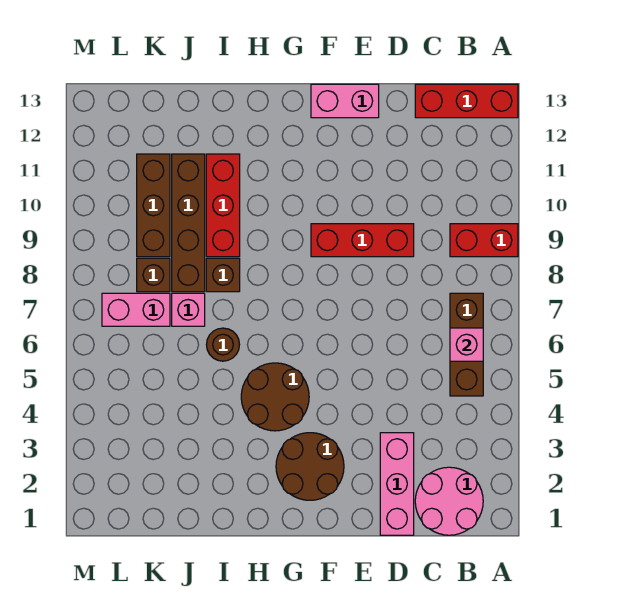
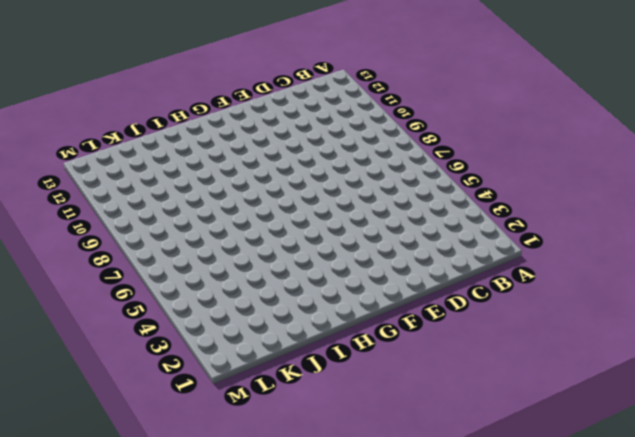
none -> red 1x2 brick [450,224,518,257]
none -> red 1x3 brick [415,84,518,118]
none -> pink 2x2 round brick [415,467,483,535]

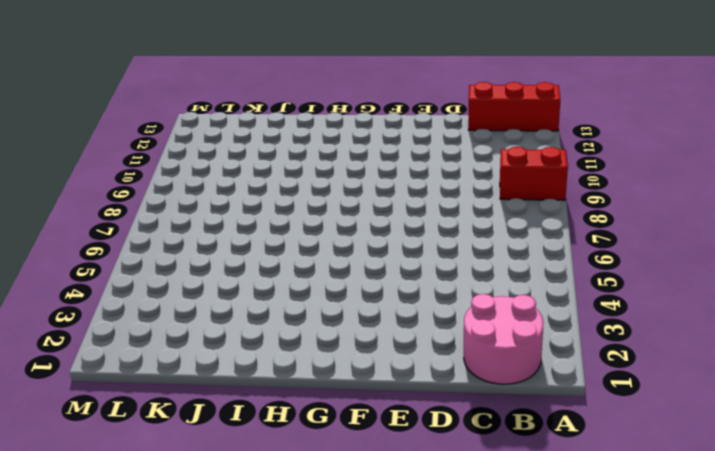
none -> brown 1x3 brick [450,293,483,396]
none -> pink 1x3 brick [380,433,414,535]
none -> red 1x3 brick [311,224,414,257]

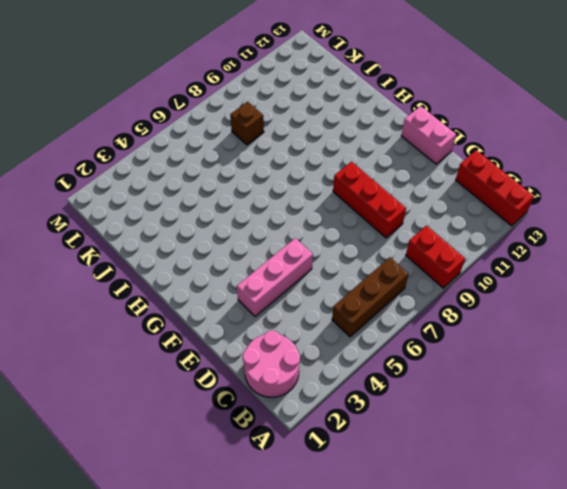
pink 1x3 brick [237,238,313,317] -> pink 1x3 brick moved to [380,433,414,535]
none -> brown 2x2 round brick [276,433,344,500]
none -> brown 2x2 round brick [241,363,309,431]
none -> brown 1x1 round brick [206,328,240,361]

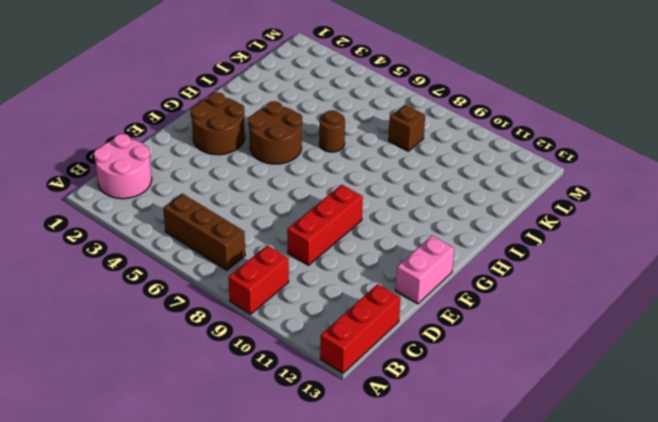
none -> pink 1x3 brick [380,433,414,535]
none -> brown 1x1 brick [206,258,240,292]
none -> red 1x3 brick [206,154,240,257]

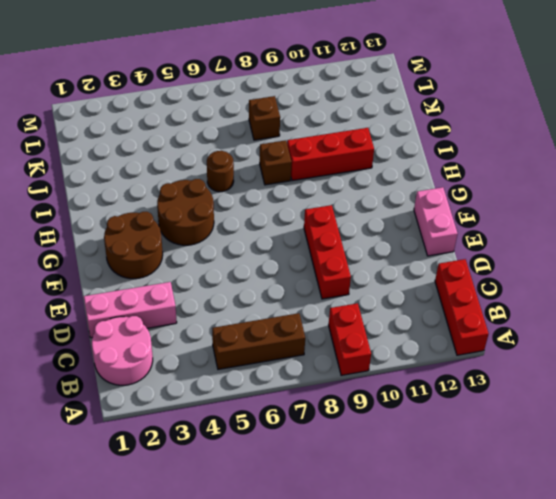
none -> pink 1x1 brick [172,293,205,326]
none -> brown 1x4 brick [172,154,205,292]
none -> pink 1x2 brick [102,293,170,326]

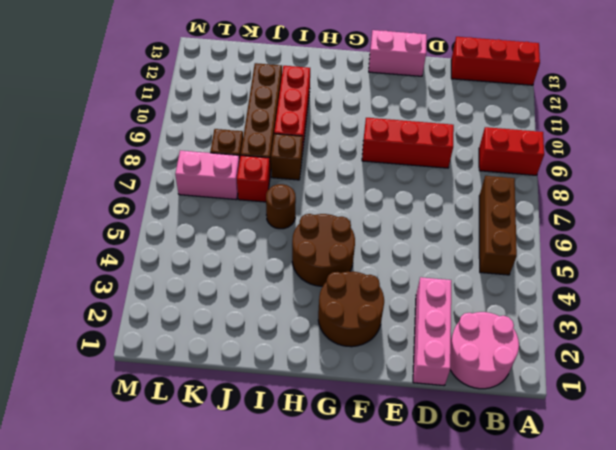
red 1x1 brick [237,156,270,202] -> pink 1x1 brick [172,293,205,326]
none -> brown 1x3 brick [137,154,170,257]
none -> pink 1x1 brick [450,328,483,361]

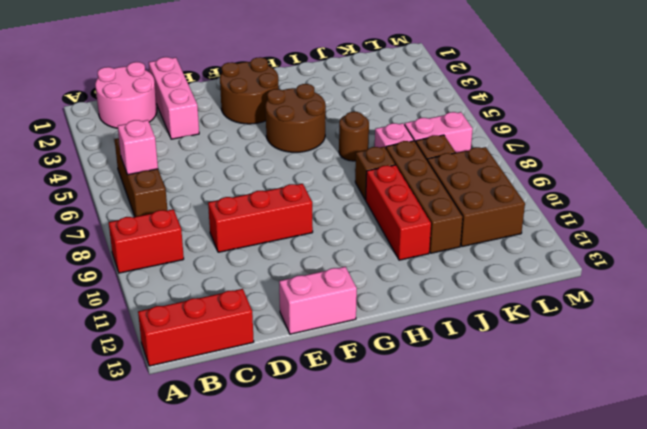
brown 2x3 brick [427,147,525,247] -> brown 1x3 brick [137,154,170,257]

